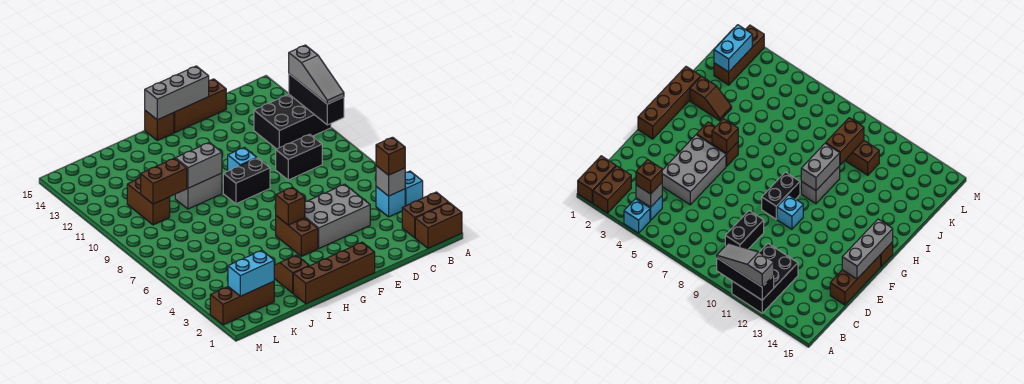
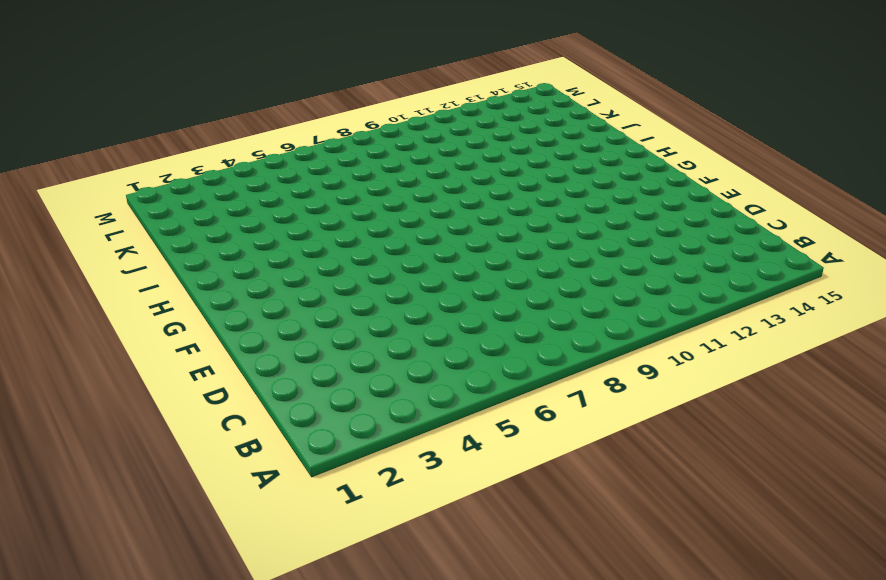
none -> brown 1x2 brick [415,203,462,249]
none -> brown 1x2 brick [402,192,449,238]
none -> cyan 1x1 brick [405,171,423,206]

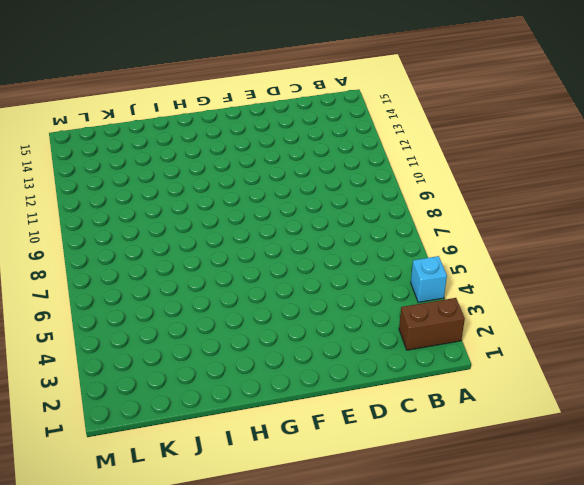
none -> brown 1x2 brick [415,203,462,249]
none -> black 2x3 brick [254,94,331,149]
none -> cyan 1x1 brick [376,187,405,217]

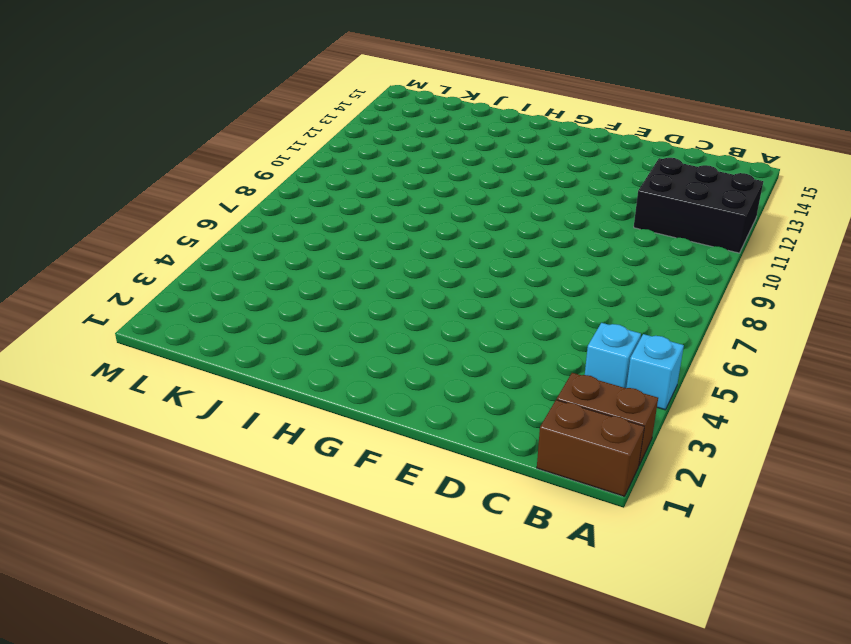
none -> black 1x2 brick [276,134,322,180]
none -> grey 2x3 brick [305,184,370,248]
none -> brown 1x3 brick [174,79,226,133]

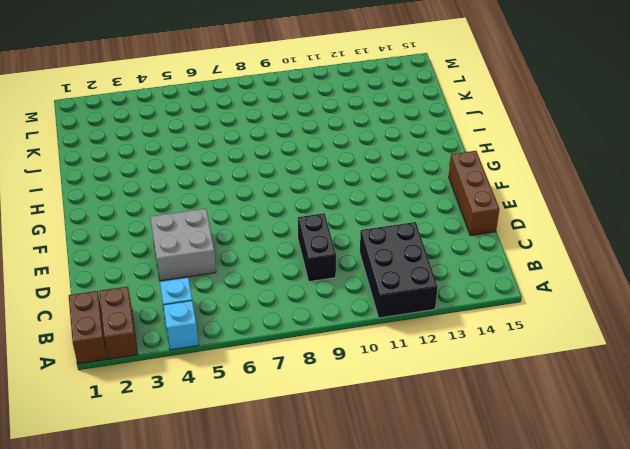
grey 2x2 brick [150,209,216,281] -> grey 2x3 brick [305,184,370,248]
none -> brown 1x4 brick [293,242,375,304]
none -> black 1x2 brick [223,158,270,204]
none -> cyan 1x1 brick [228,147,257,171]

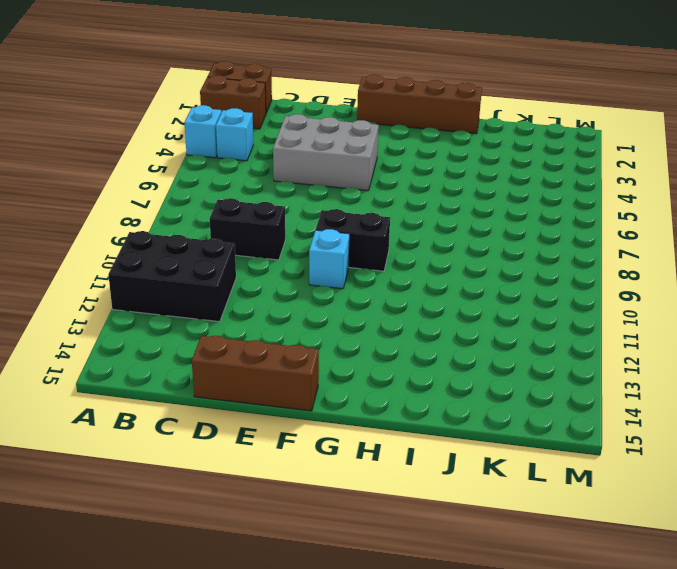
none -> brown 1x2 brick [276,216,318,256]
none -> brown 1x1 brick [145,111,174,141]
none -> grey 1x2 brick [175,173,222,209]

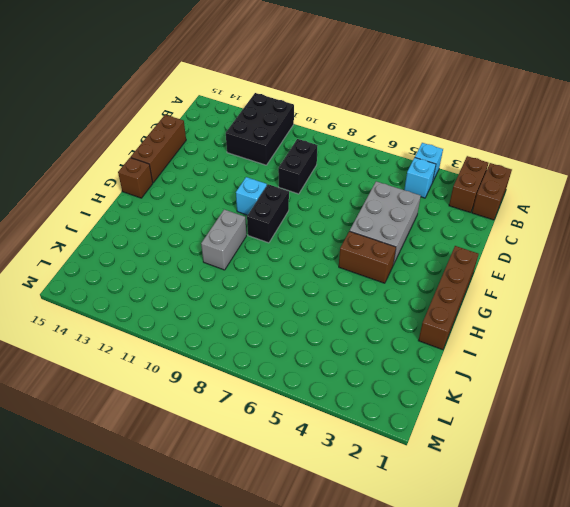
none -> brown 1x2 slope [274,255,309,293]
none -> brown 1x3 brick [210,281,274,325]
none -> brown 1x2 brick [127,178,170,225]

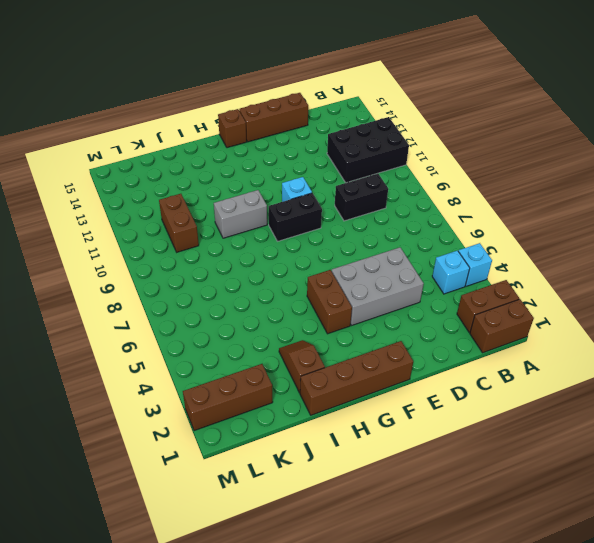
none -> black 1x3 brick [289,74,344,125]
none -> grey 1x1 brick [376,166,405,196]
none -> grey 1x3 brick [145,66,209,120]

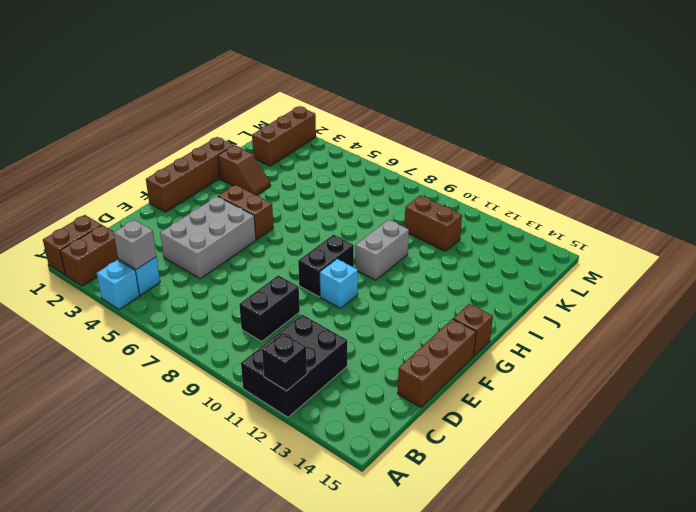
black 1x1 brick [262,333,307,391] -> black 1x3 brick [289,74,344,125]
none -> grey 1x3 brick [145,66,209,120]
none -> brown 1x1 brick [276,187,305,225]
none -> grey 1x2 brick [175,142,222,188]

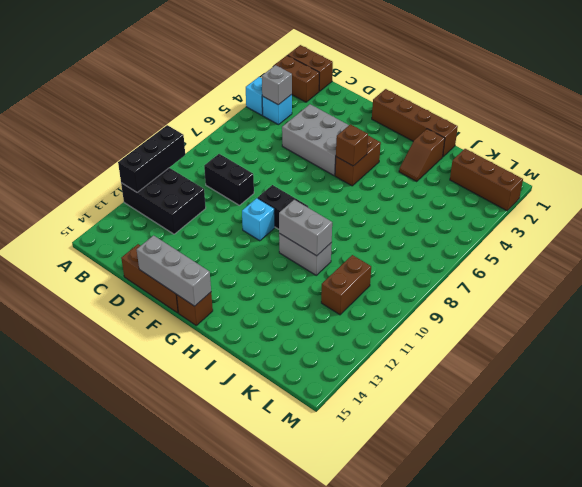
none -> brown 1x2 brick [141,158,187,204]
none -> cyan 1x2 brick [228,250,274,296]
none -> grey 1x3 slope [289,45,344,104]

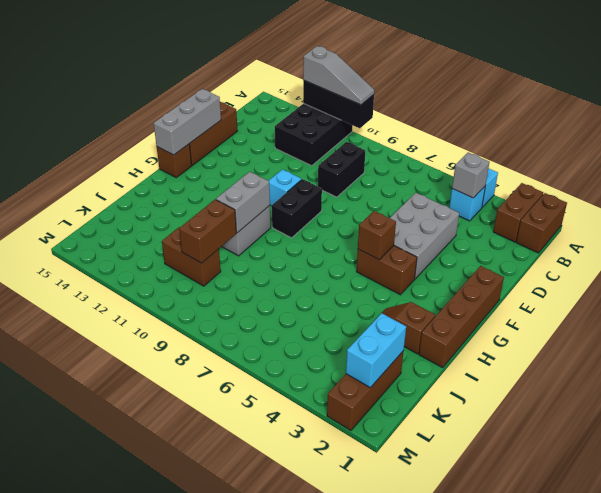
none -> brown 1x1 brick [376,137,405,175]

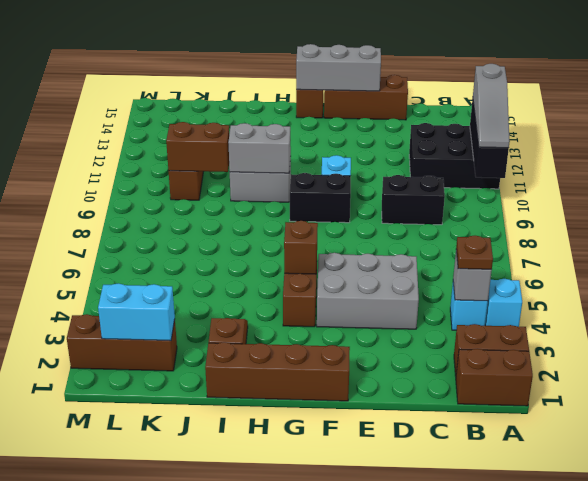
brown 1x1 plate [456,236,493,269] -> brown 1x1 brick [376,137,405,175]

